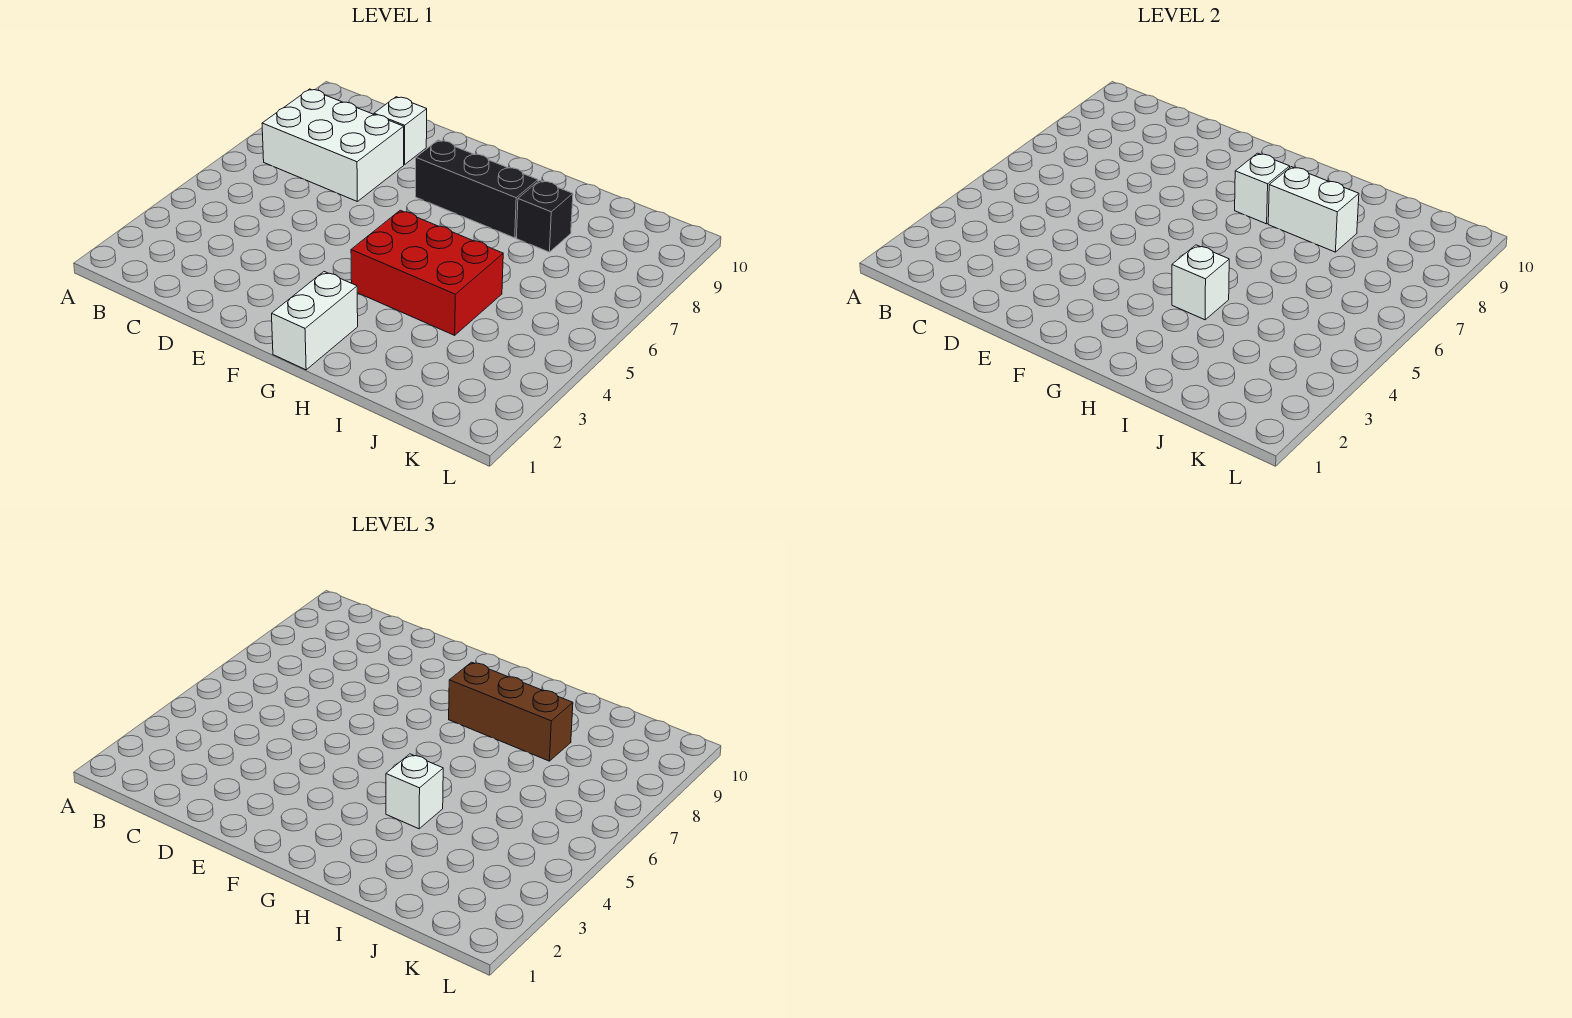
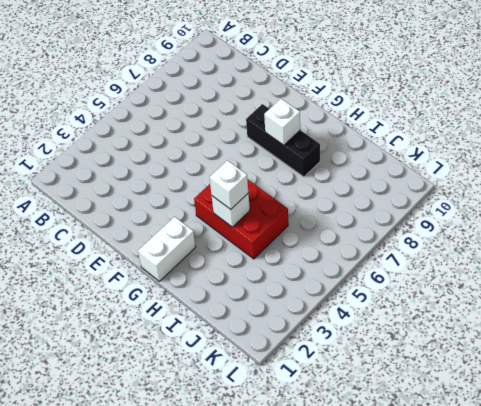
none -> white 2x3 brick [262,89,404,202]
none -> white 1x1 brick [374,97,427,165]

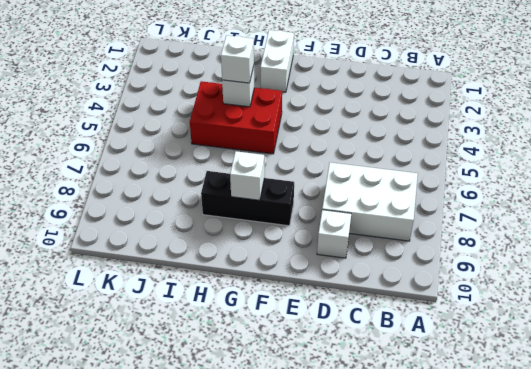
none -> black 1x1 brick [516,180,573,252]
none -> white 1x2 brick [1268,167,1359,252]

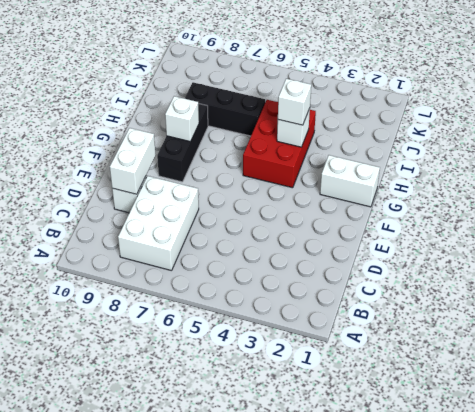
white 1x2 brick [110,128,156,194] -> white 1x2 brick moved to [1268,167,1359,252]
black 1x3 brick [185,82,265,136] -> black 1x1 brick [516,180,573,252]
none -> brown 1x3 brick [449,662,573,761]

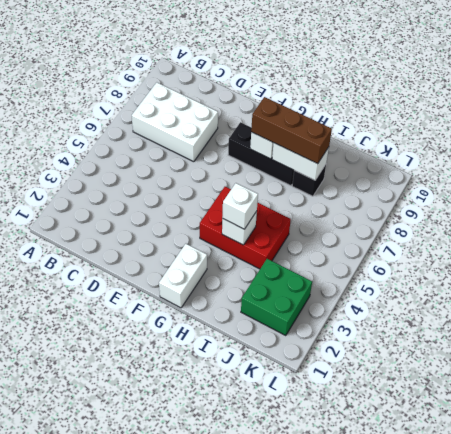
green 2x2 brick [241,259,312,336] -> none
none -> white 1x1 brick [374,97,427,165]

